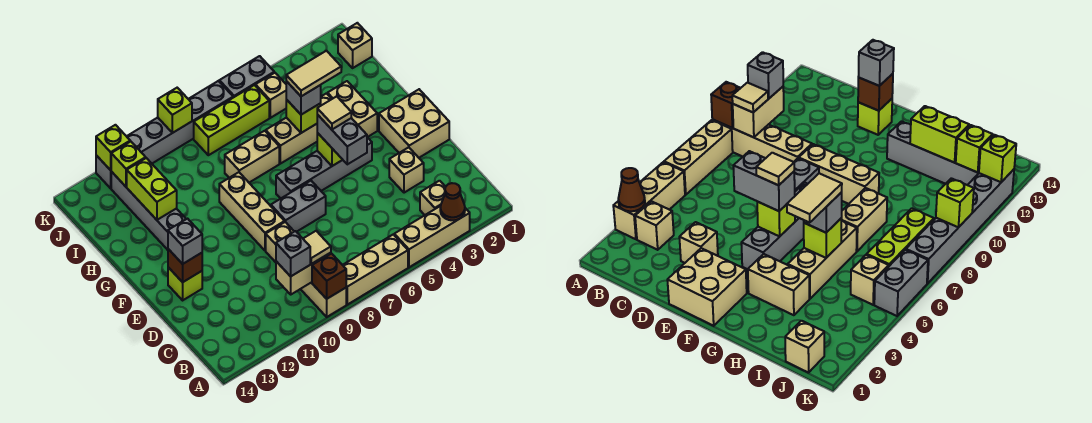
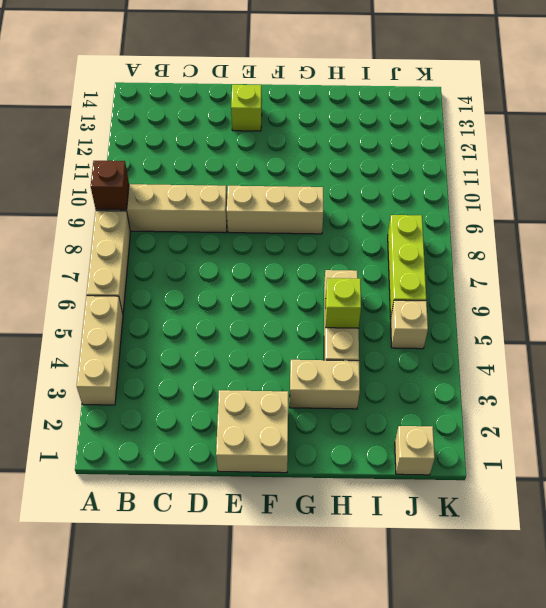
none -> tan 1x1 brick [420,181,445,215]
none -> tan 1x1 brick [389,147,424,193]
none -> grey 1x2 brick [271,181,326,232]
none -> grey 1x4 brick [276,137,372,199]

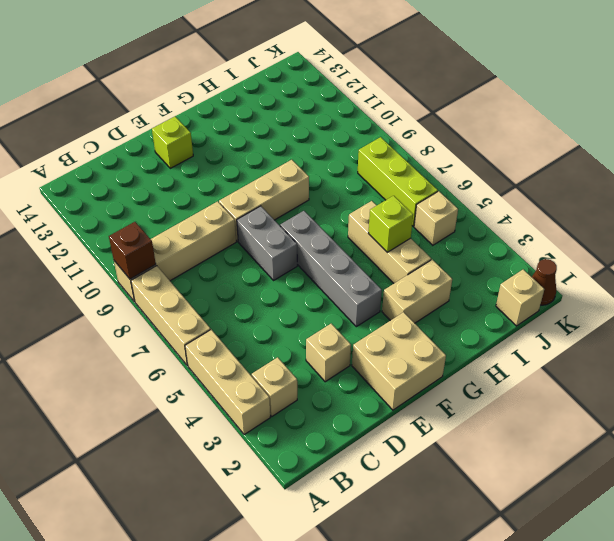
brown 1x1 cone [532,259,557,305] -> brown 1x1 cone moved to [440,183,465,220]
none -> grey 1x4 brick [111,172,186,250]
none -> tan 1x2 brick [225,131,279,183]
none -> grey 1x2 brick [219,56,274,98]
none -> grey 1x6 brick [96,81,233,188]

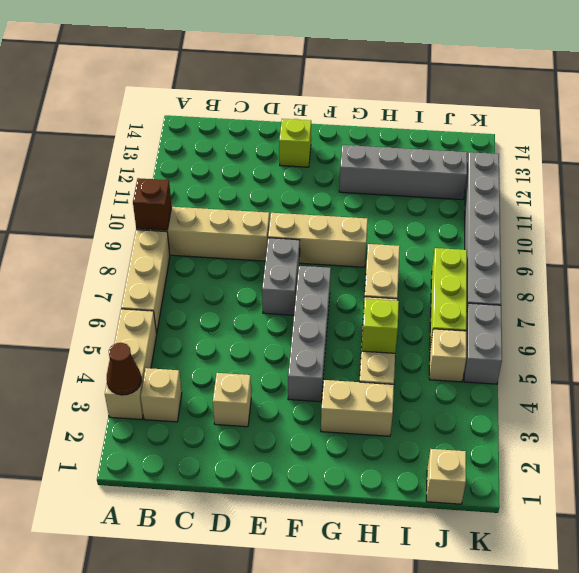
none -> tan 2x2 brick [379,89,449,158]
none -> tan 1x2 brick [276,253,331,294]
none -> brown 1x1 brick [168,249,202,282]
none -> lime 1x1 brick [317,133,343,166]

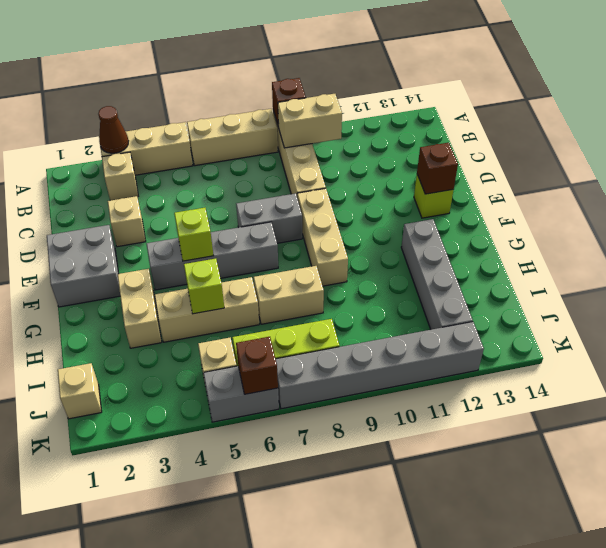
grey 2x2 brick [47,225,120,307] -> tan 2x2 brick [379,89,449,158]
brown 1x1 brick [236,337,278,394] -> none
none -> lime 1x2 brick [127,158,177,220]
none -> lime 1x1 brick [111,141,146,187]
none -> lime 1x1 brick [158,88,192,133]
none -> lime 1x1 brick [96,125,130,170]

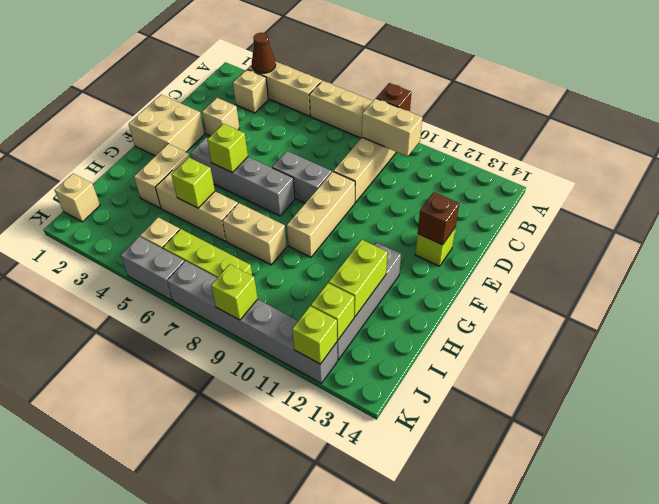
none -> tan 1x1 tile [303,231,331,264]
none -> grey 1x1 brick [276,231,310,276]
none -> grey 1x2 brick [317,115,367,164]
none -> grey 1x1 brick [168,219,202,264]

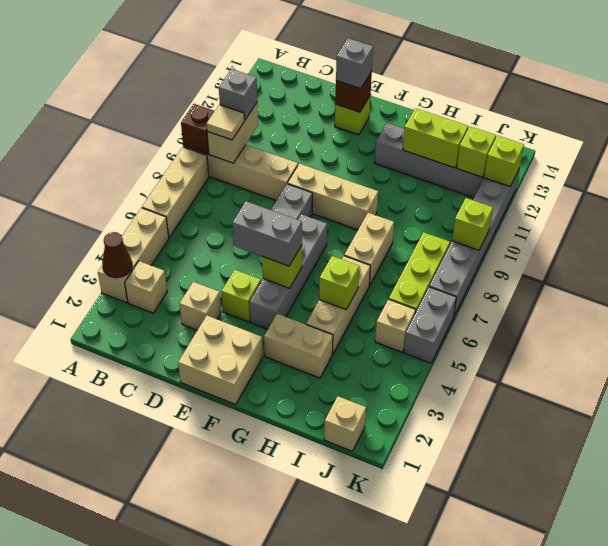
lime 1x1 brick [221,270,261,322] -> none
none -> grey 1x1 brick [286,81,321,115]
none -> tan 1x1 tile [317,96,351,129]
none -> tan 1x2 tile [286,51,341,96]

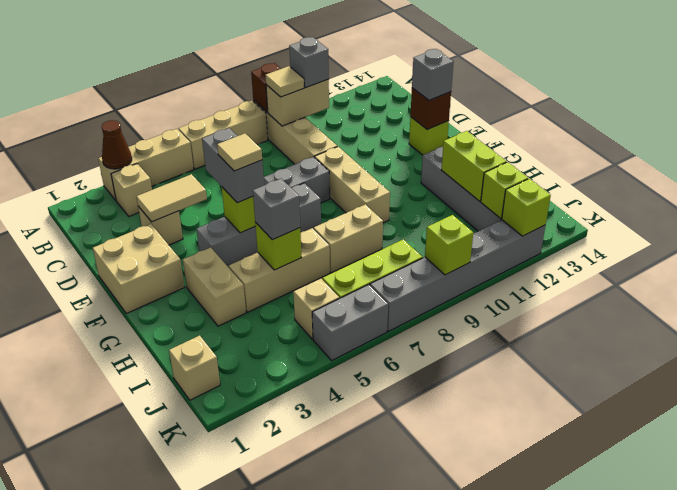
tan 1x2 tile [136,174,207,222] -> tan 1x2 tile moved to [286,51,341,96]

